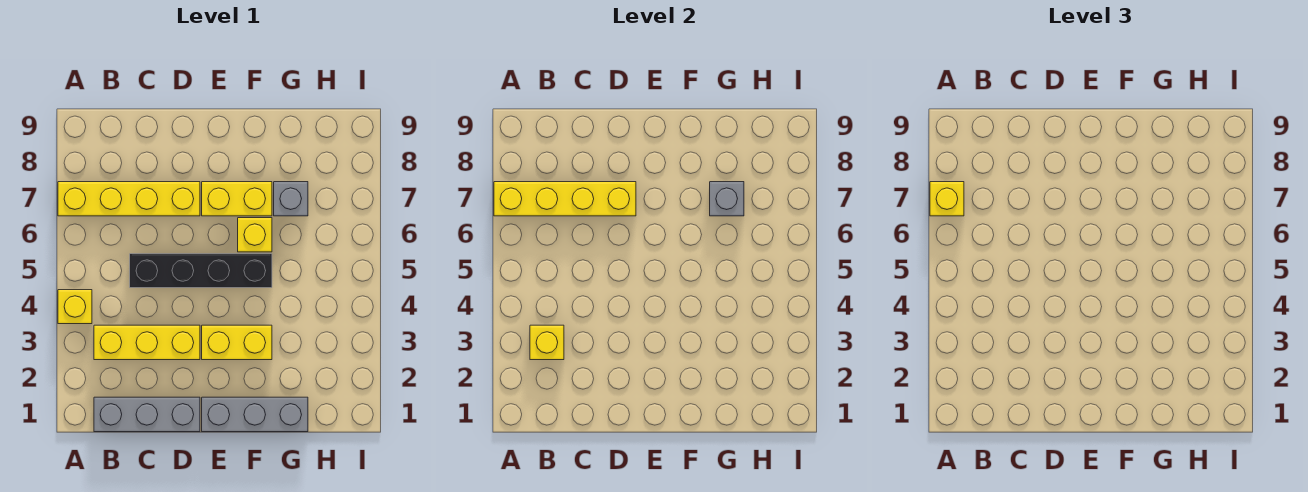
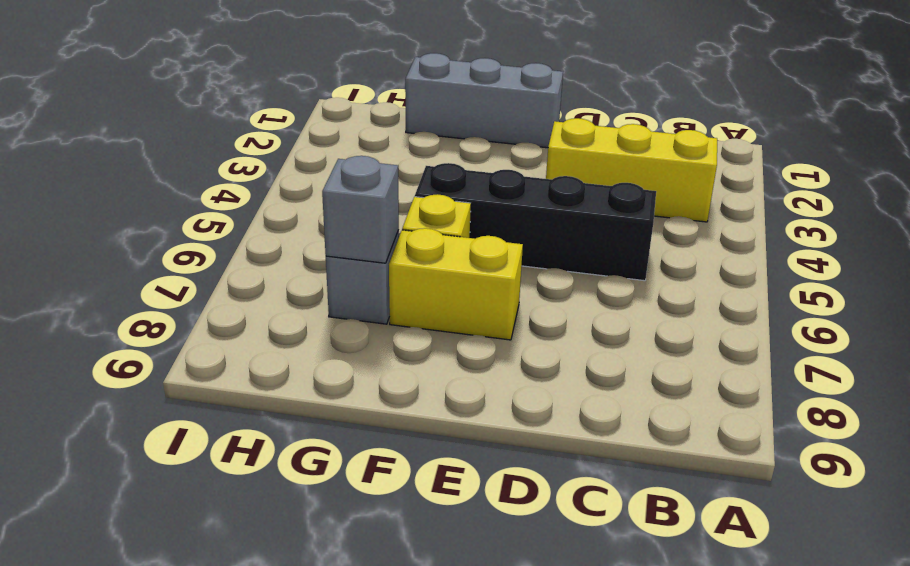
none -> yellow 1x1 brick [58,290,92,324]
none -> yellow 1x4 brick [58,182,200,216]
none -> grey 1x3 brick [94,397,200,432]

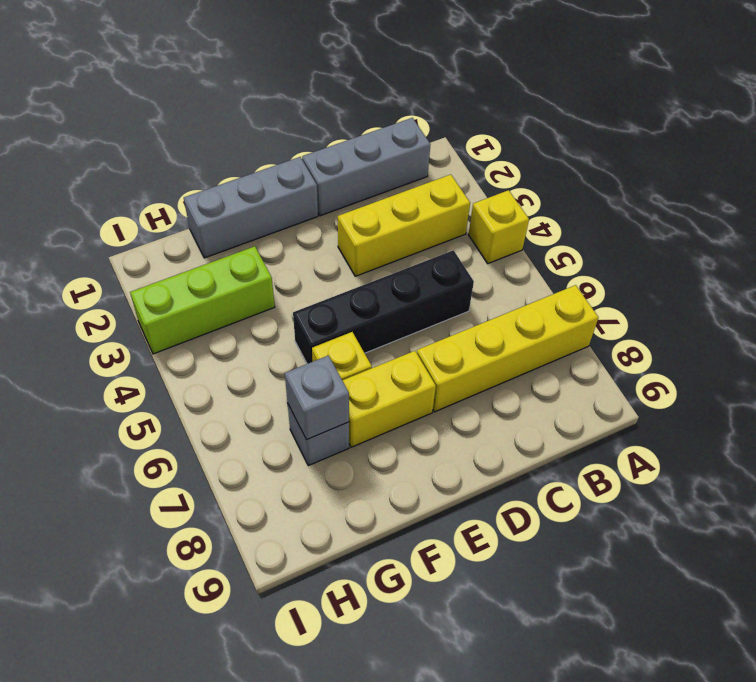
lime 1x3 brick [130,246,275,354] -> none
none -> yellow 1x2 brick [202,325,272,360]
none -> yellow 1x4 brick [494,182,636,216]
none -> yellow 1x1 brick [530,325,564,360]

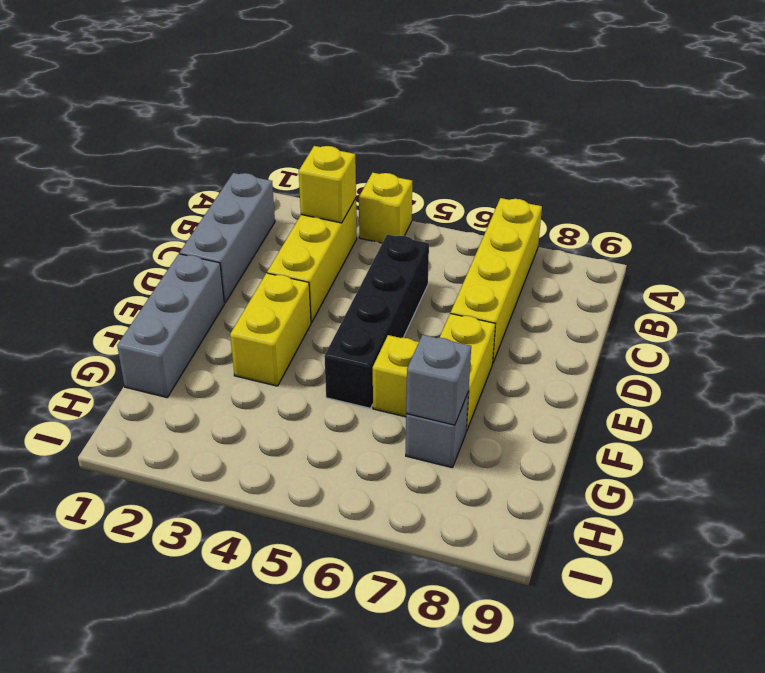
none -> yellow 1x4 brick [494,182,636,216]
none -> yellow 1x1 brick [930,182,964,216]

